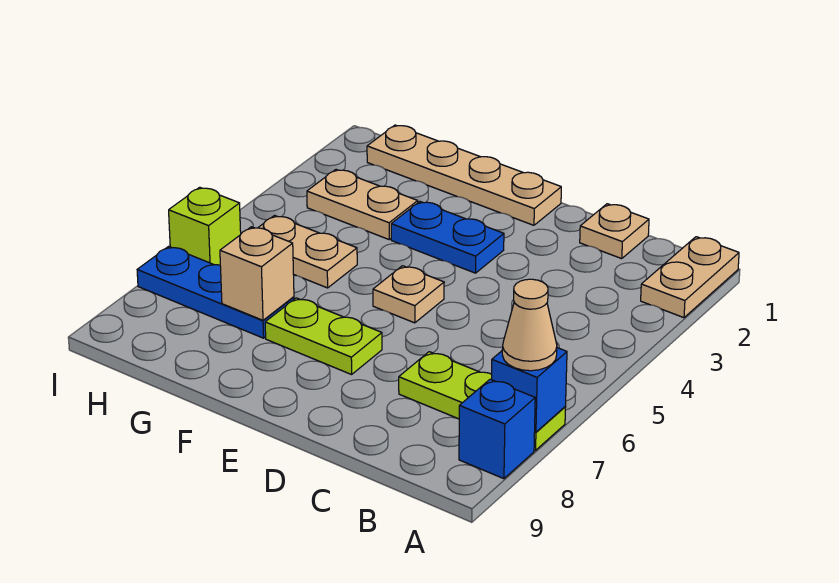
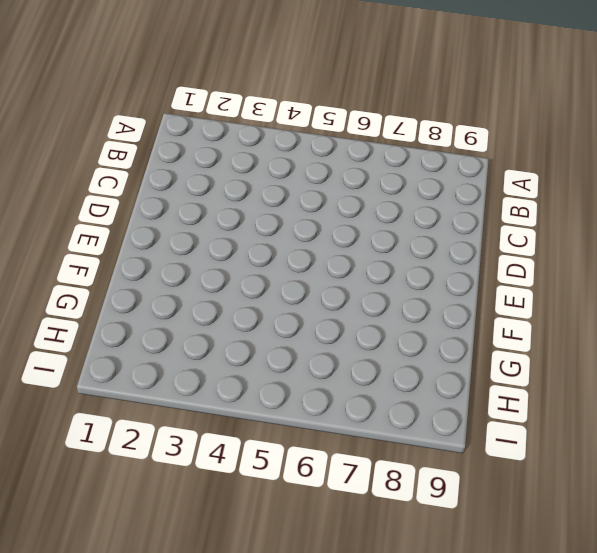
none -> tan 1x2 plate [641,237,739,318]
none -> lime 1x3 plate [399,352,566,450]
none -> blue 1x1 brick [459,379,535,479]

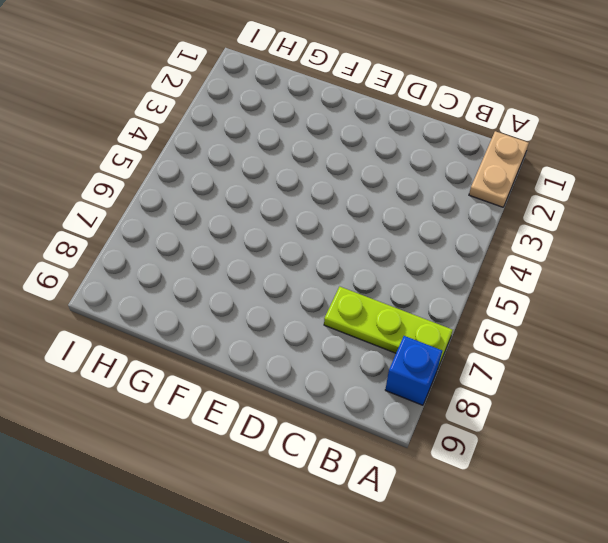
none -> tan 1x1 plate [580,204,649,259]
none -> tan 1x4 plate [367,125,561,225]
none -> blue 1x2 plate [391,202,504,273]

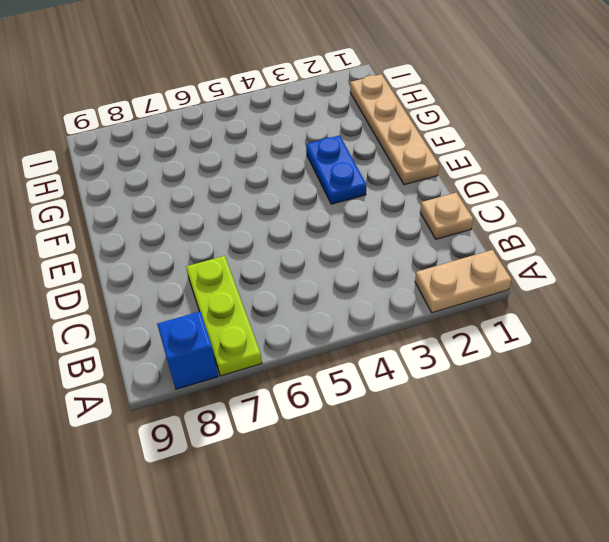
none -> tan 1x1 plate [373,266,444,323]
none -> lime 1x2 plate [265,298,382,374]
none -> tan 1x2 plate [307,170,418,239]

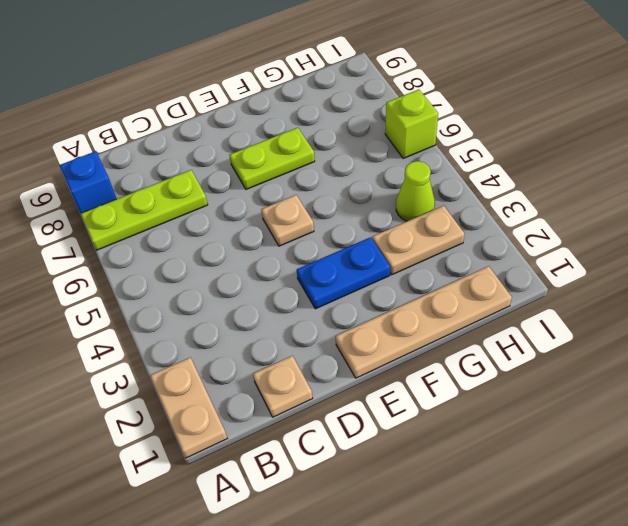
lime 1x1 cone [396,161,435,221] -> none
none -> tan 1x2 plate [258,216,357,288]
none -> blue 1x3 plate [137,246,294,338]
none -> blue 1x1 brick [492,348,567,432]

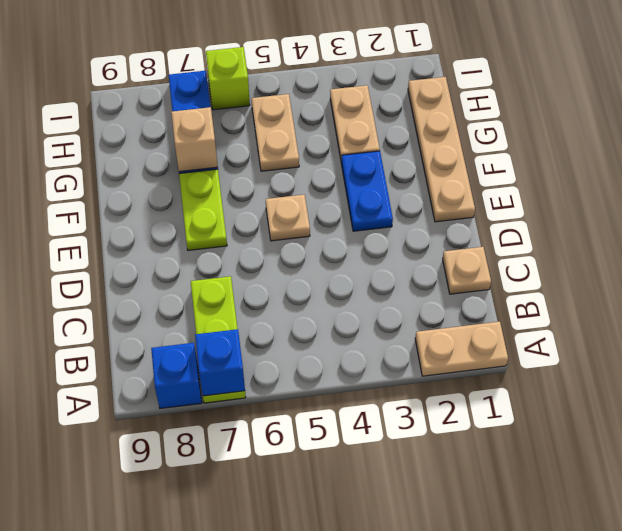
none -> tan 1x1 cone [502,279,557,371]

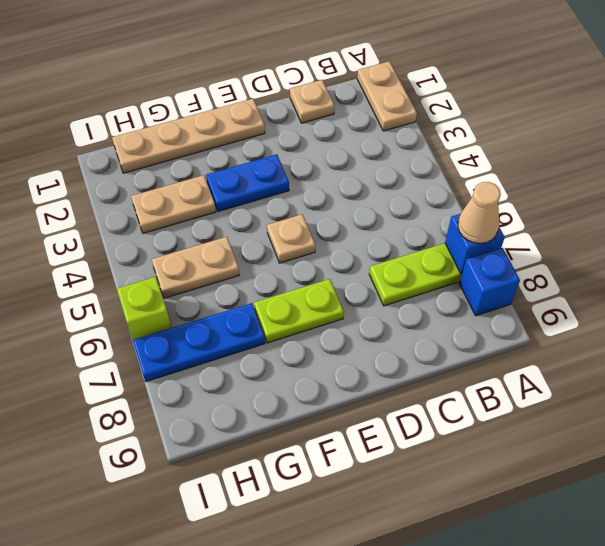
none -> tan 1x1 brick [220,227,294,320]

